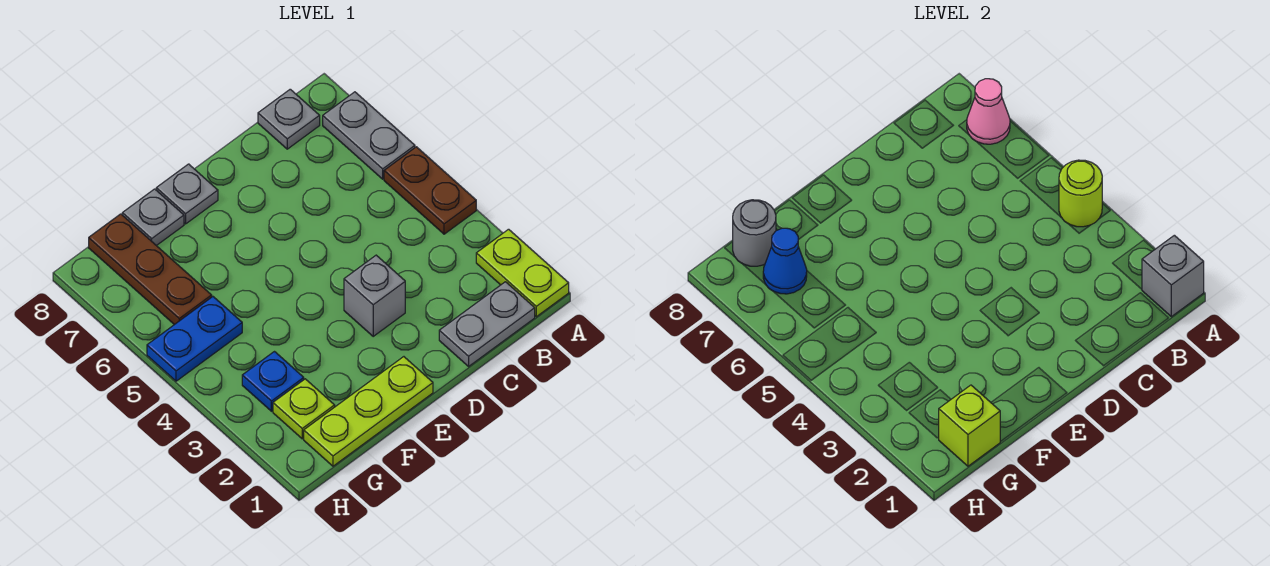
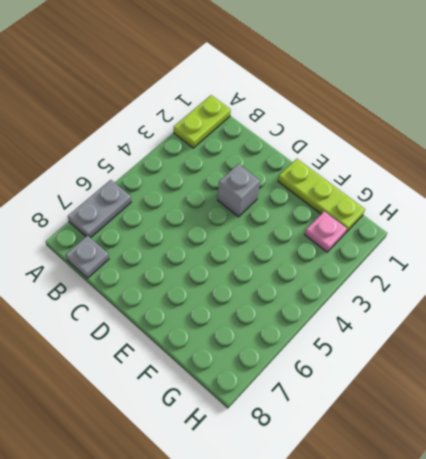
pink 1x1 plate [305,211,347,252] -> lime 1x1 plate [273,379,335,439]
none -> brown 1x2 plate [384,147,476,234]
none -> grey 1x2 plate [439,282,535,366]
none -> grey 1x1 plate [156,164,218,224]

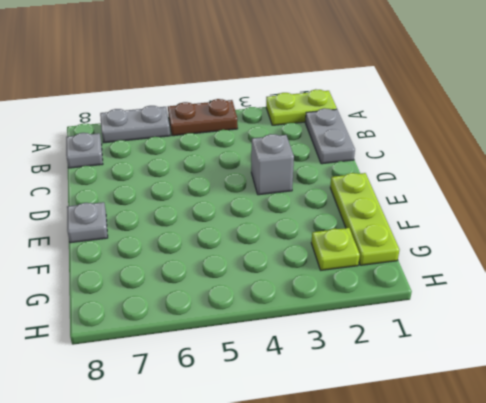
none -> grey 1x1 plate [122,189,184,246]
none -> blue 1x1 plate [242,352,304,411]
none -> blue 1x2 plate [147,297,242,381]

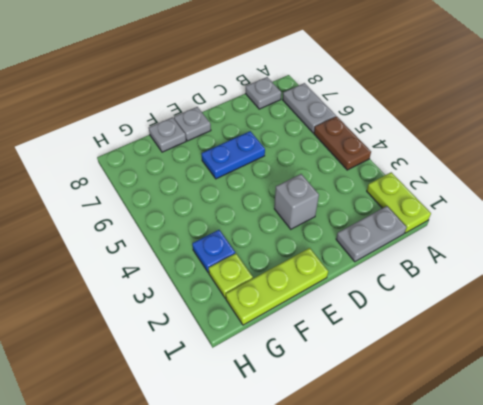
blue 1x2 plate [201,131,265,179] -> blue 1x2 plate moved to [147,297,242,381]
none -> brown 1x3 plate [89,214,212,325]
none -> grey 1x1 brick [1142,235,1204,317]
none -> lime 1x1 round brick [1059,160,1102,227]

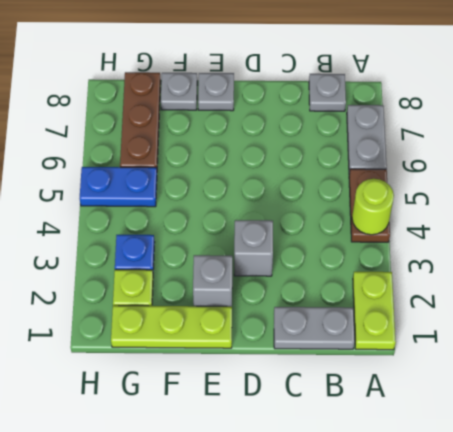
grey 1x1 brick [193,255,232,307] -> grey 1x1 brick moved to [1142,235,1204,317]
none -> pink 1x1 cone [967,79,1010,144]
none -> lime 1x1 brick [939,385,1000,466]
none -> blue 1x1 cone [763,228,807,294]

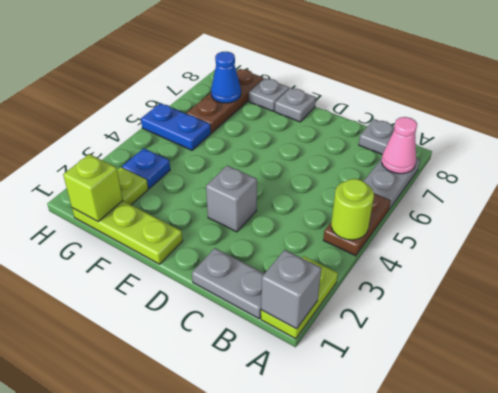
none -> grey 1x1 round brick [733,200,776,266]

